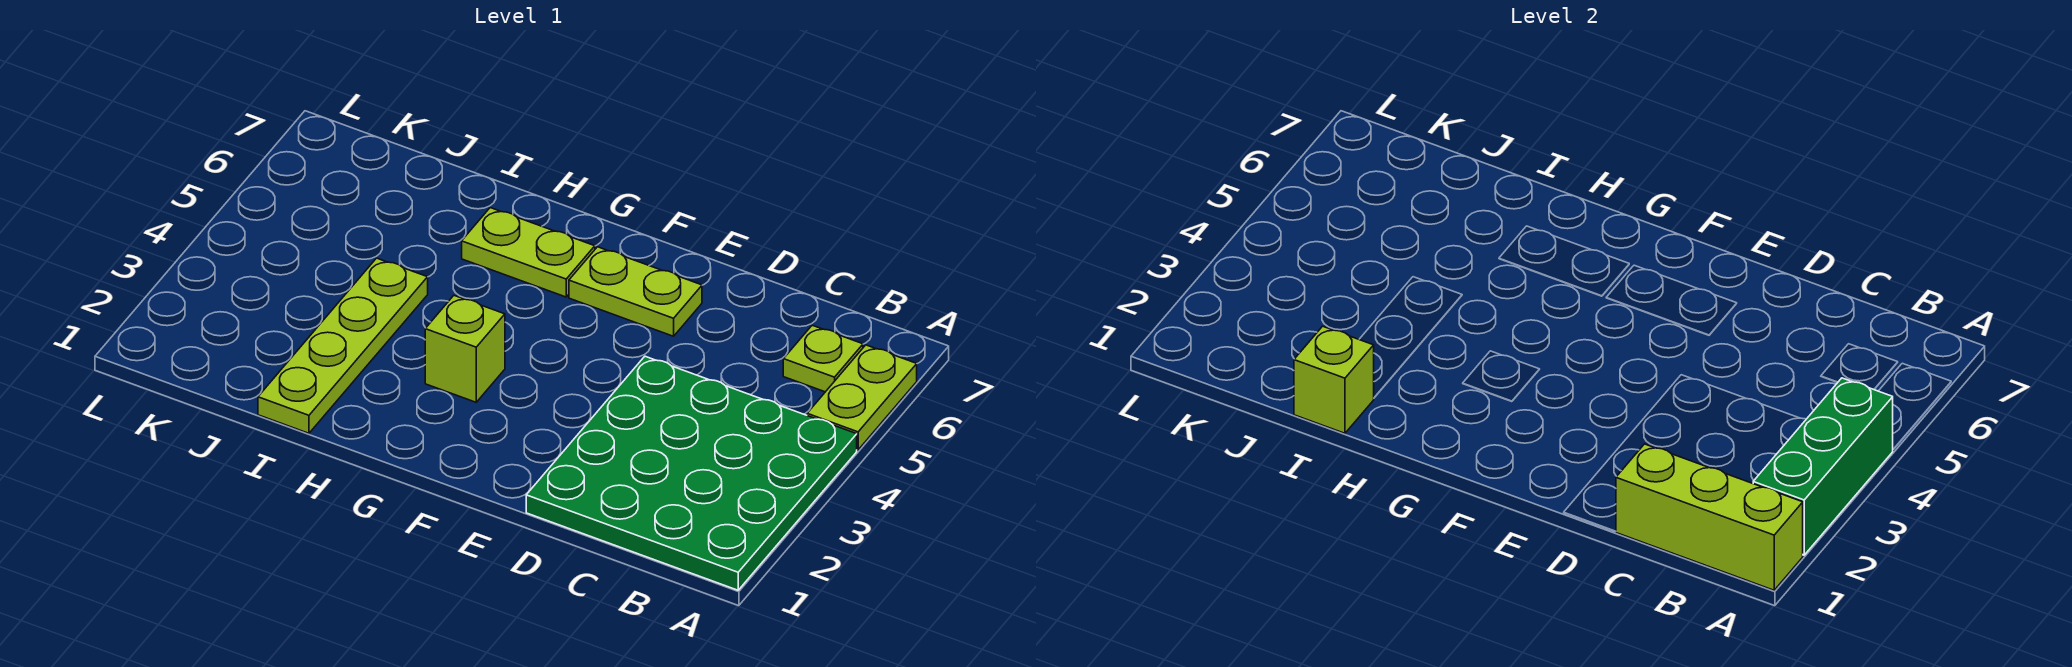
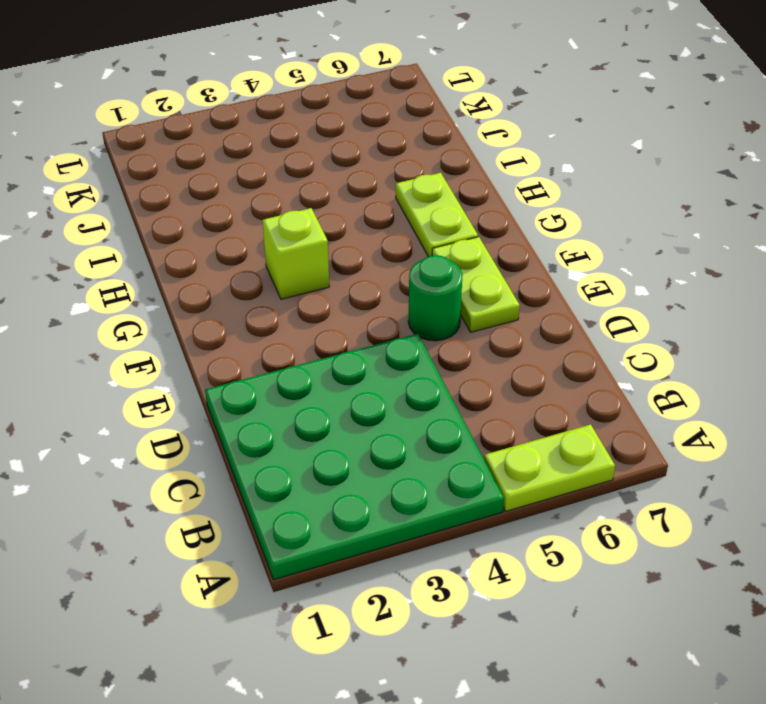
green 1x1 round brick [408,255,462,341] -> none
none -> lime 1x1 plate [783,325,863,392]
none -> lime 1x4 plate [258,258,428,433]

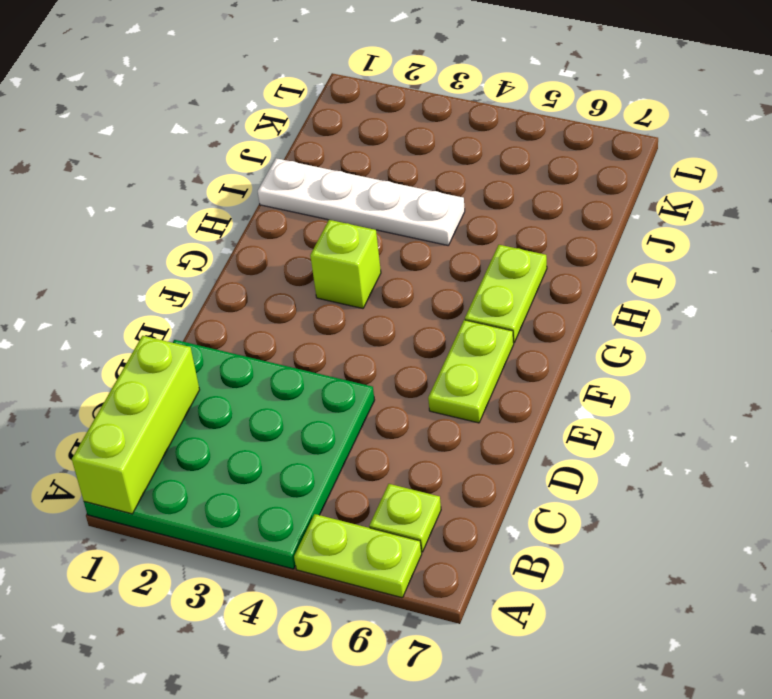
white 1x4 plate [258,158,465,245] -> lime 1x4 plate [258,258,428,433]
none -> green 1x3 brick [1753,378,1893,555]
none -> lime 1x1 brick [1294,326,1374,433]

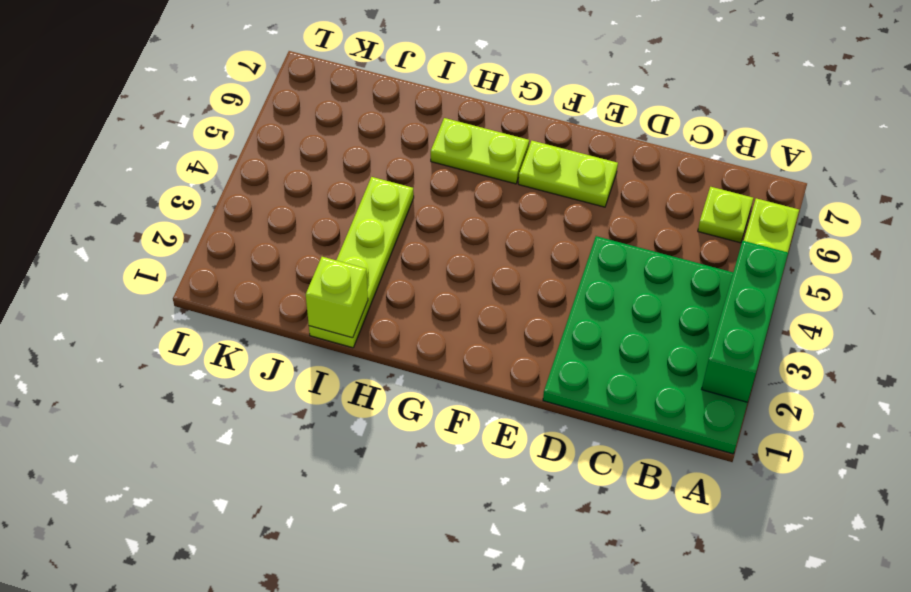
none -> lime 1x1 brick [425,296,505,402]
none -> lime 1x3 brick [1616,444,1803,590]

